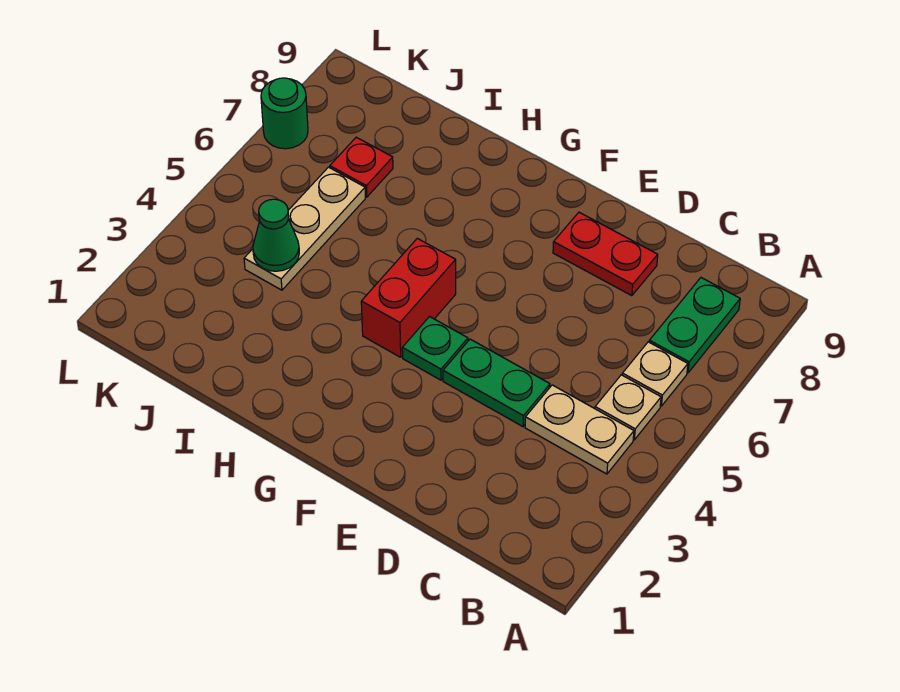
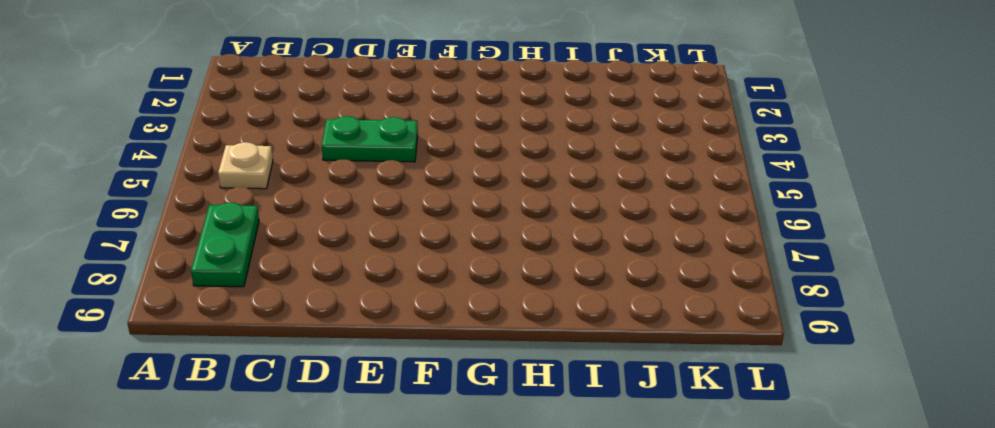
none -> tan 1x2 plate [525,385,634,474]
none -> tan 1x1 plate [622,342,688,406]
none -> red 1x2 plate [553,212,658,296]

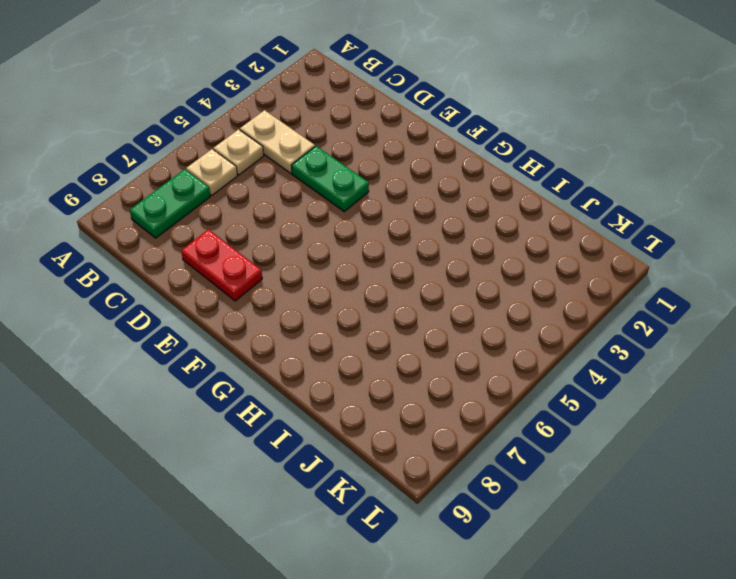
none -> green 1x1 plate [402,317,468,380]
none -> red 1x2 brick [361,238,456,357]
none -> tan 1x3 plate [244,167,365,290]

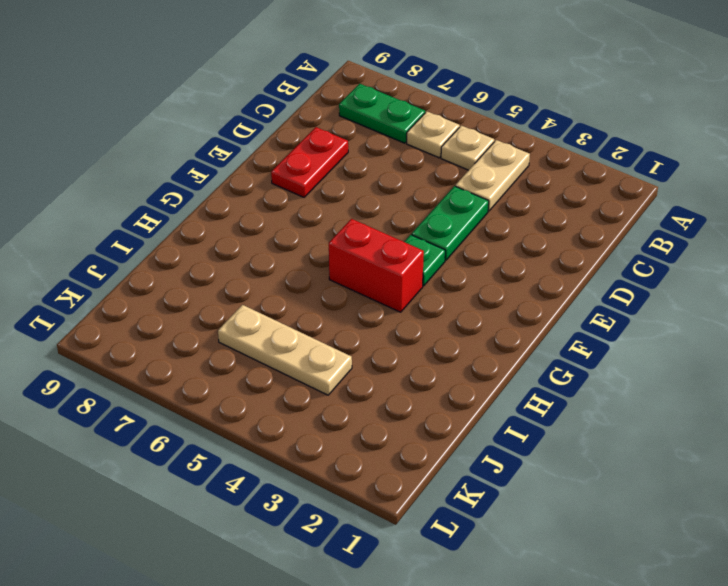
none -> red 1x1 plate [330,137,393,197]
none -> green 1x1 round brick [261,78,308,149]
none -> green 1x1 cone [253,199,299,271]

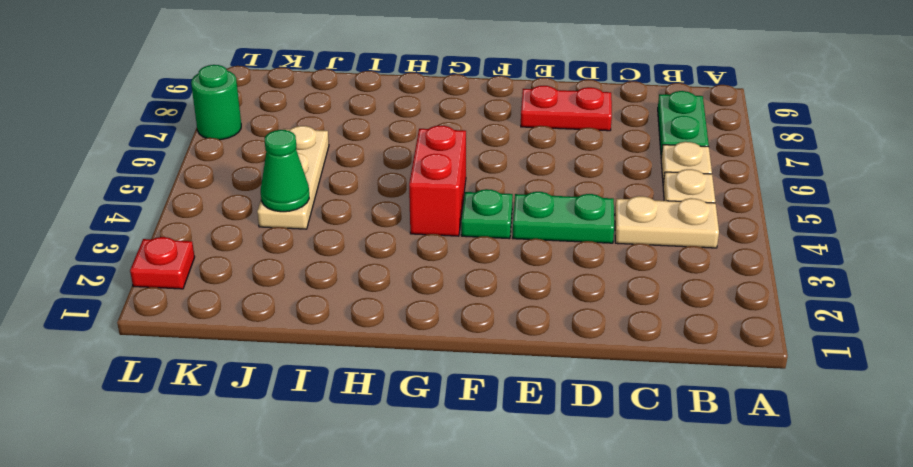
red 1x1 plate [130,237,195,289] -> red 1x1 plate moved to [330,137,393,197]

